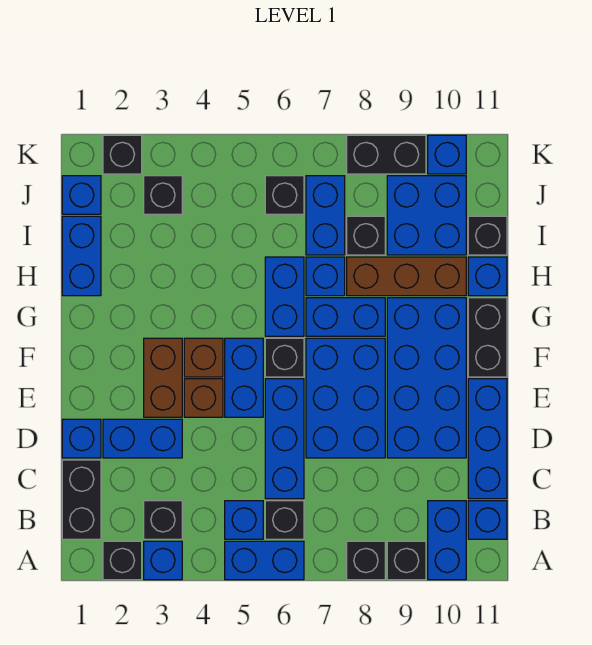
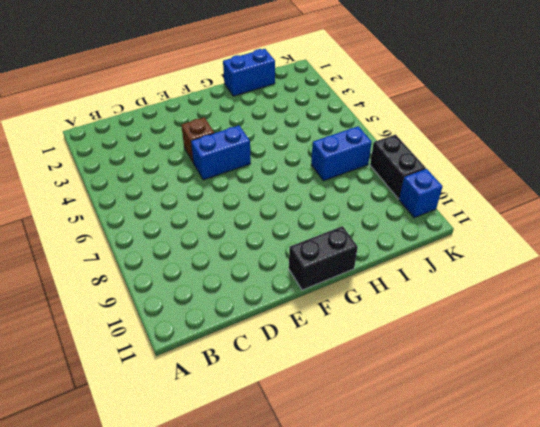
none -> black 1x1 brick [103,541,142,580]
none -> blue 1x1 brick [144,541,182,580]
none -> blue 1x2 brick [225,541,304,580]
none -> black 1x1 brick [347,541,385,580]

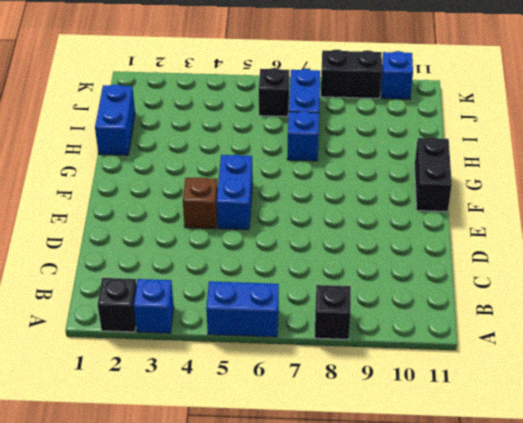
none -> black 1x1 brick [387,541,426,580]
none -> blue 1x2 brick [428,501,466,580]
none -> black 1x2 brick [62,460,101,539]
none -> black 1x1 brick [144,501,182,539]

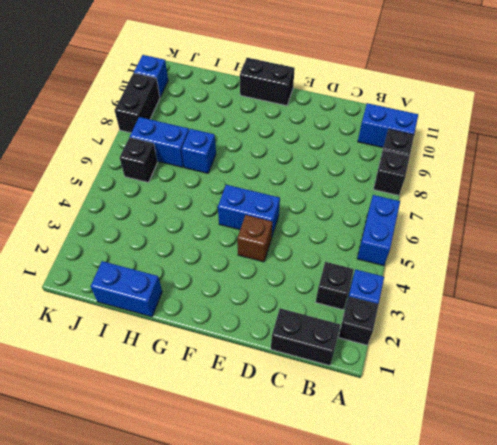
none -> blue 1x1 brick [225,501,263,539]
none -> black 1x1 brick [265,501,304,539]
none -> blue 1x1 brick [468,501,507,539]
none -> blue 1x3 brick [265,379,304,499]

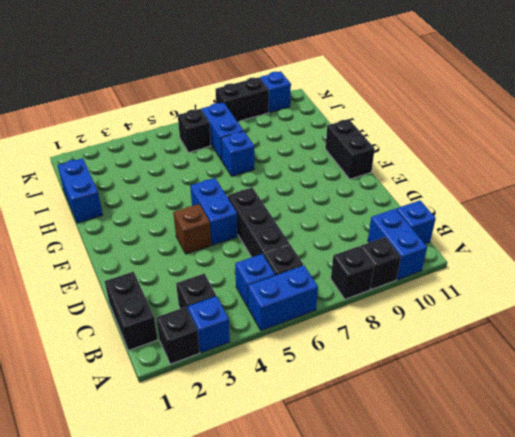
black 1x3 brick [228,187,290,257] -> blue 1x3 brick [265,379,304,499]
none -> blue 1x3 brick [468,379,507,499]
none -> blue 1x1 brick [62,419,101,458]
none -> blue 1x2 brick [103,419,182,458]
none -> blue 2x3 brick [306,338,385,458]

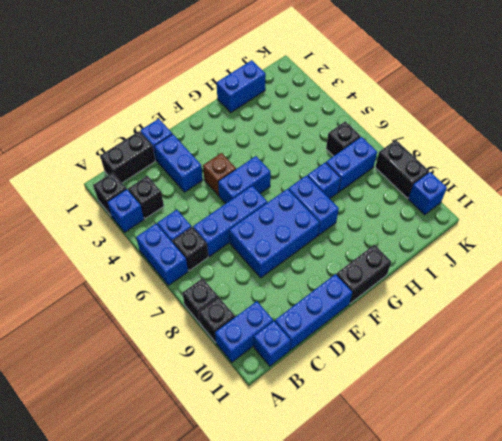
none -> blue 2x4 brick [387,298,466,458]
none -> brown 1x2 brick [144,338,182,417]
none -> brown 1x1 brick [184,338,223,377]
none -> black 1x1 brick [265,338,304,377]

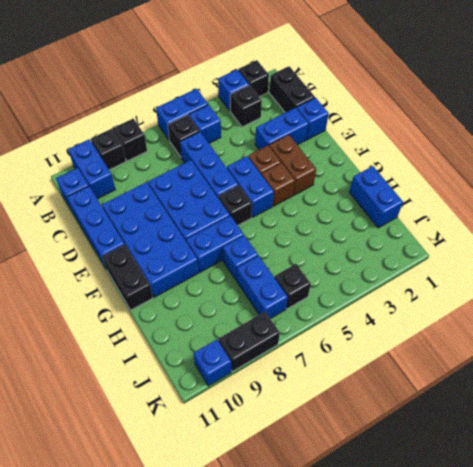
none -> blue 1x2 brick [265,257,304,336]
none -> brown 1x3 brick [347,257,466,296]
none -> blue 1x1 brick [468,257,507,296]
none -> black 1x1 brick [347,216,385,255]

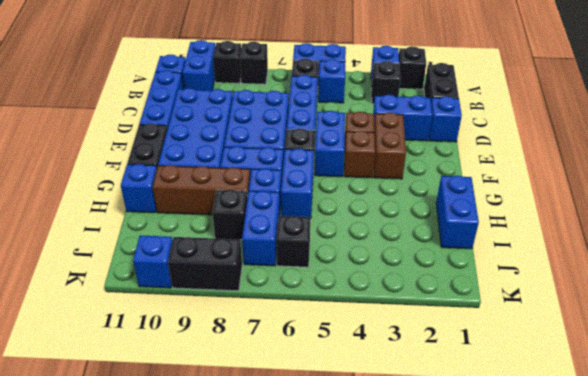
none -> blue 2x2 brick [387,176,466,255]
none -> black 1x1 brick [468,216,507,255]
none -> blue 1x1 brick [62,176,101,214]
none -> black 1x1 brick [144,176,182,214]

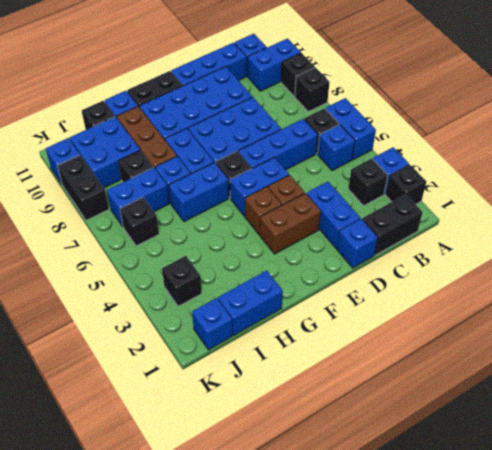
none -> black 1x1 brick [103,135,142,174]

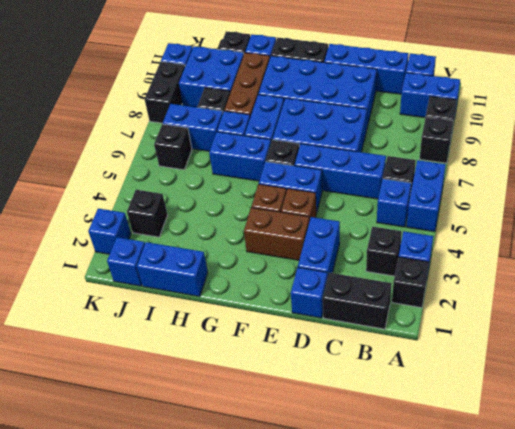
blue 1x1 brick [88,208,131,254] -> black 1x1 brick [103,135,142,174]

